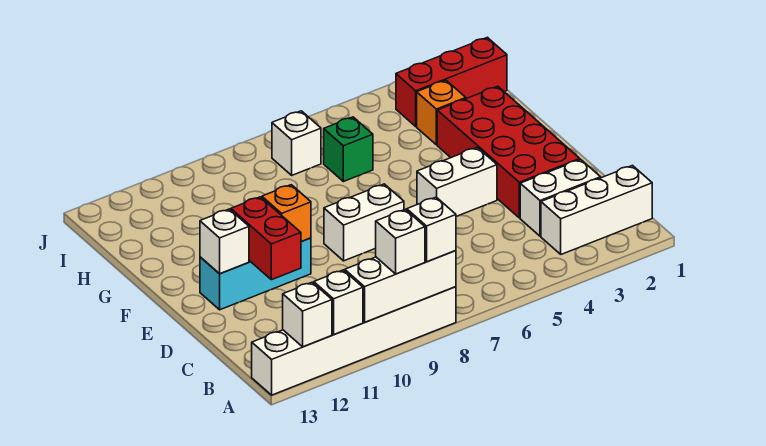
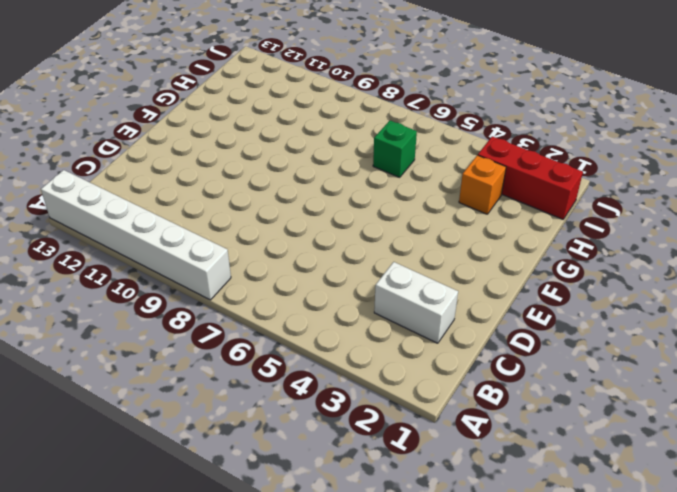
none -> white 1x3 brick [541,166,652,254]
none -> red 2x4 brick [437,86,580,218]
none -> white 1x2 brick [417,147,497,216]

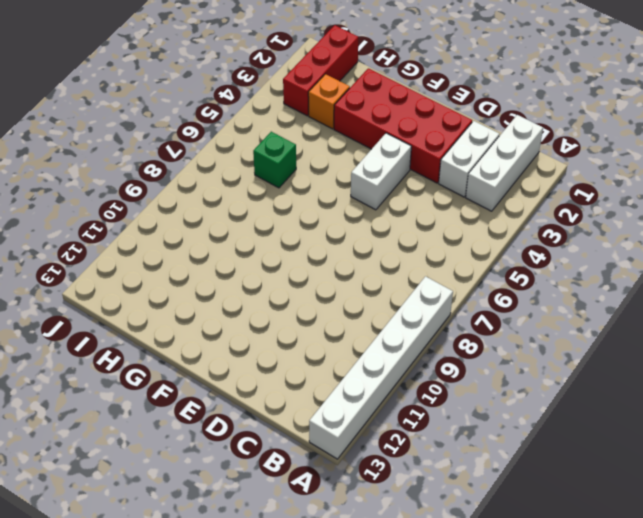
none -> white 1x2 brick [324,184,404,261]
none -> cyan 1x3 brick [200,238,311,310]
none -> white 1x1 brick [272,111,321,175]

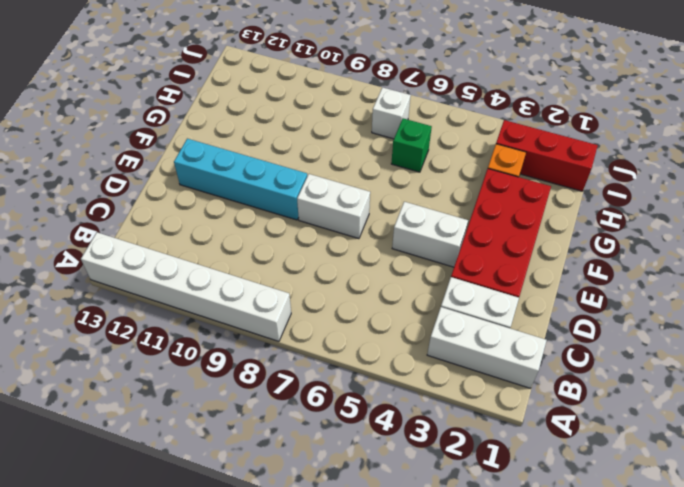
cyan 1x4 brick [174,139,307,220] -> cyan 1x3 brick [200,238,311,310]
none -> white 1x3 brick [345,250,456,322]
none -> white 1x1 brick [314,270,363,335]
none -> white 1x1 brick [283,282,332,347]

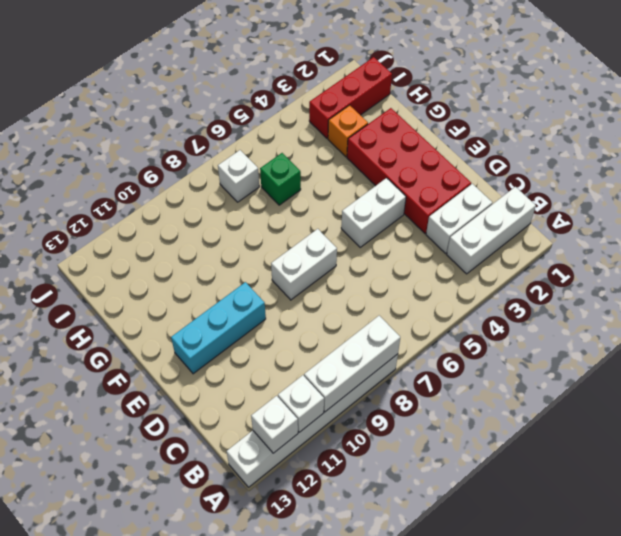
none -> red 1x2 brick [231,197,301,280]
none -> orange 1x1 brick [262,185,311,242]
none -> white 1x1 brick [200,209,249,274]

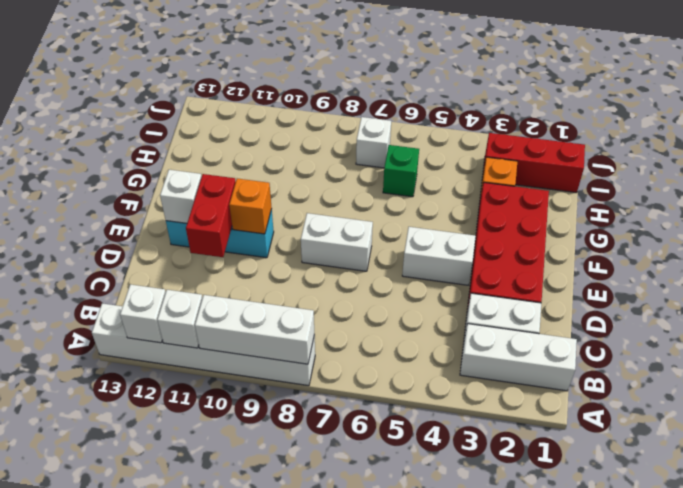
none -> white 1x1 brick [407,197,456,262]
none -> white 1x1 brick [376,209,425,274]

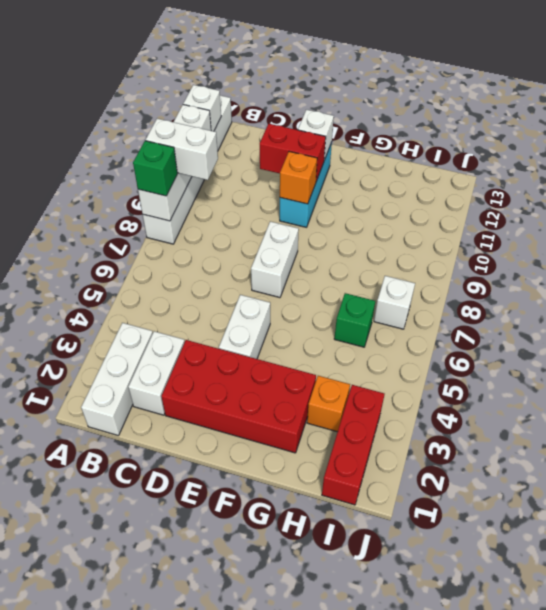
green 1x1 brick [133,141,177,196] -> white 1x1 brick [407,197,456,262]
white 1x2 brick [146,119,218,180] -> white 1x1 brick [376,209,425,274]

